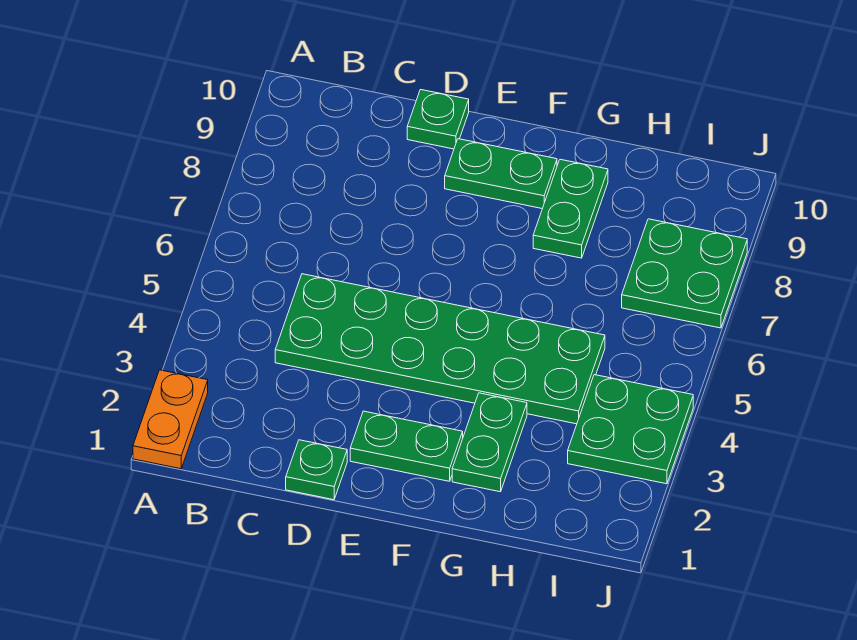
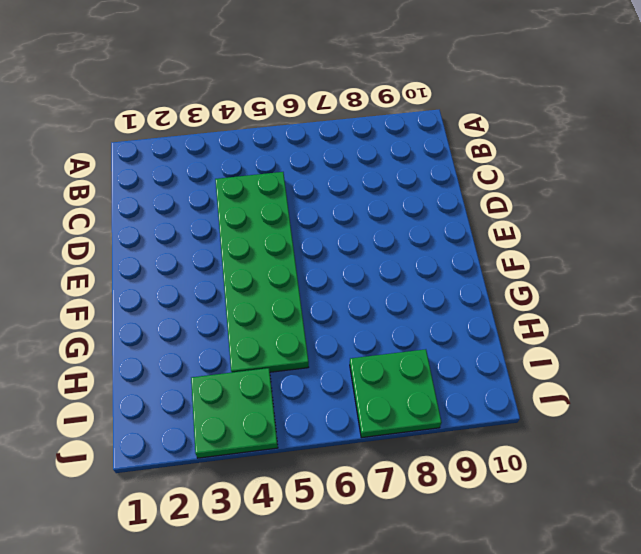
none -> orange 1x2 plate [133,370,208,469]
none -> green 1x1 plate [286,440,347,500]

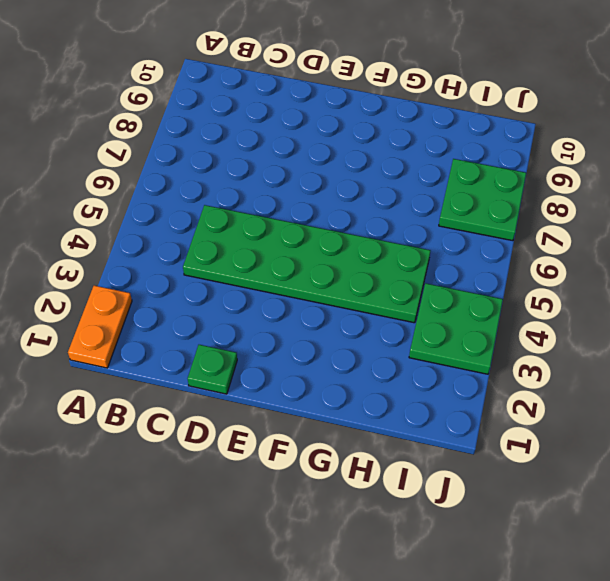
none -> green 1x1 plate [407,90,469,149]
none -> green 1x2 plate [350,411,463,481]

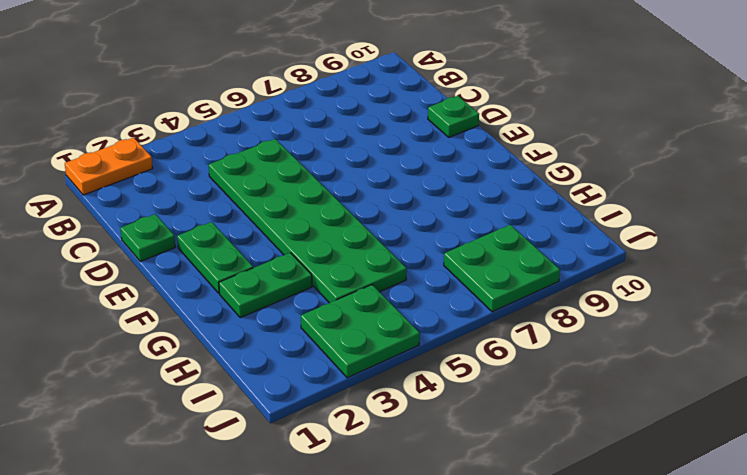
none -> green 1x2 plate [445,139,557,209]
none -> green 1x2 plate [533,159,608,258]

